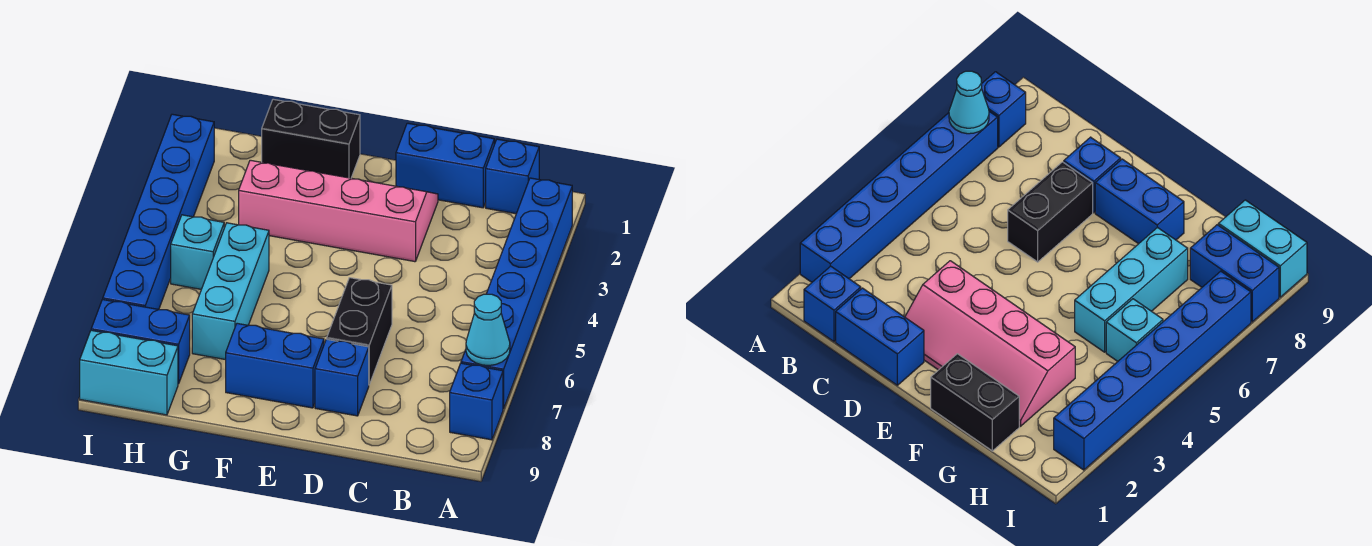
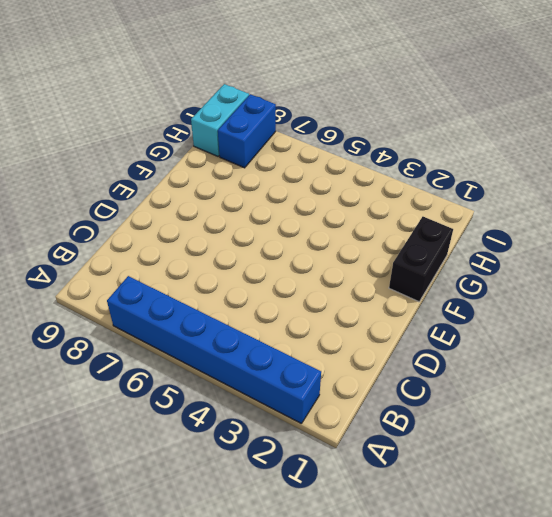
none -> blue 1x1 brick [450,363,503,440]
none -> blue 1x1 brick [486,139,539,214]
none -> blue 1x2 brick [396,123,494,208]

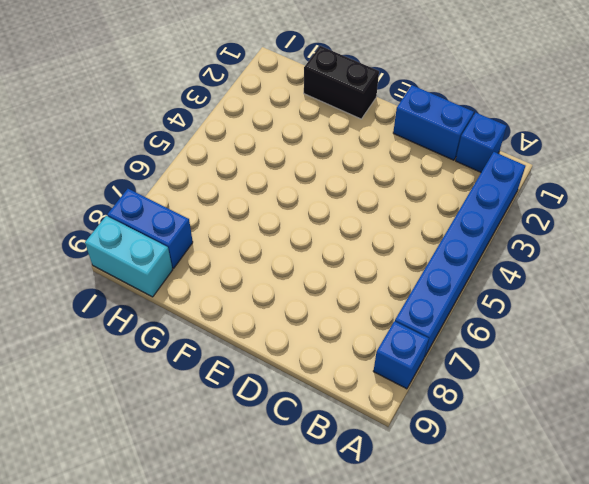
none -> pink 2x4 slope [239,160,438,262]
none -> black 1x2 brick [327,278,392,384]
none -> blue 1x1 brick [315,339,369,416]

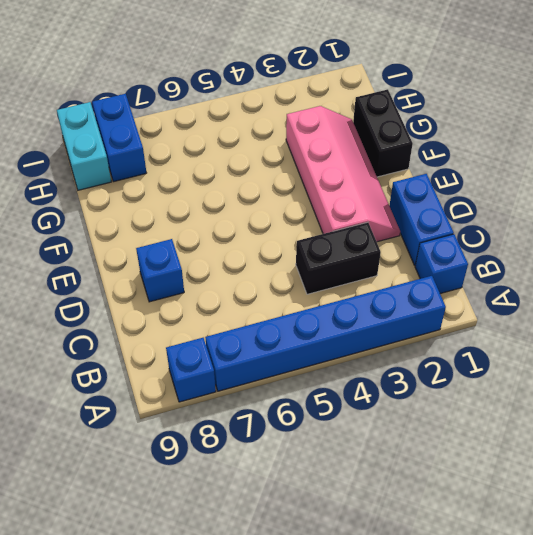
black 1x2 brick [296,222,381,294] -> black 1x2 brick moved to [327,278,392,384]
none -> blue 1x2 brick [226,323,324,408]
none -> cyan 1x3 brick [192,223,269,360]
none -> cyan 1x1 brick [171,215,224,289]

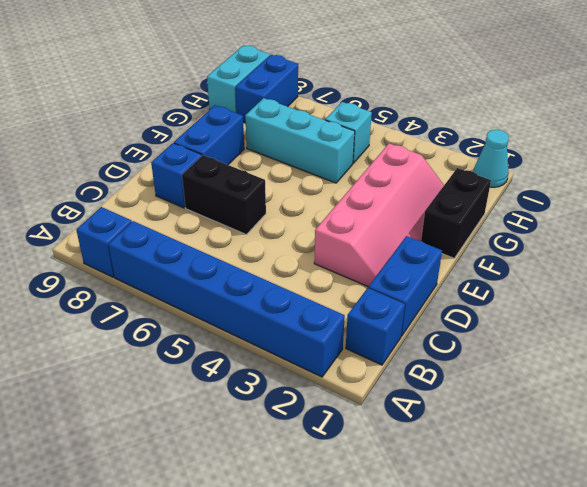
cyan 1x1 cone [473,130,509,187] -> cyan 1x1 cone moved to [466,294,510,365]
none -> blue 1x6 brick [103,114,214,310]

